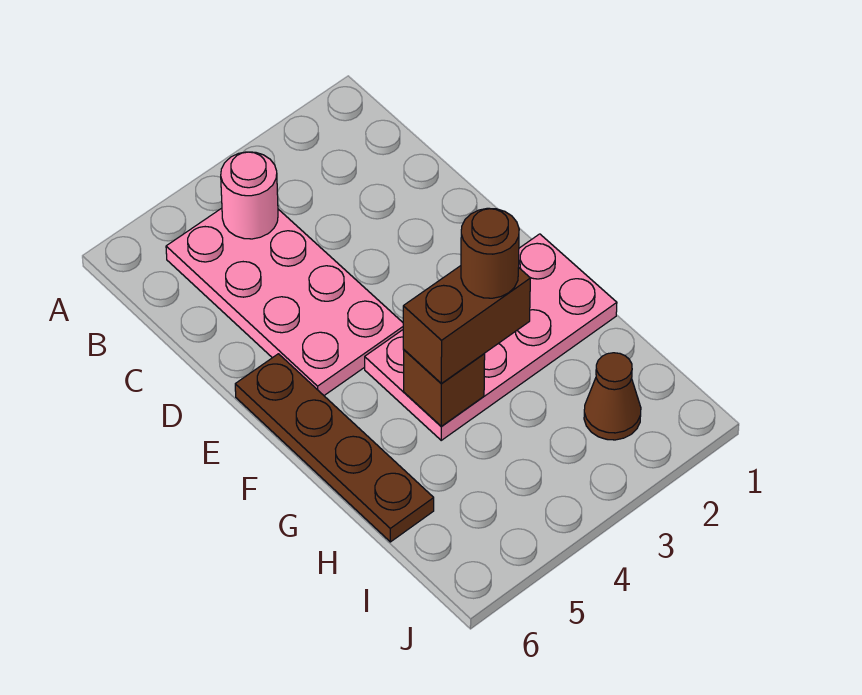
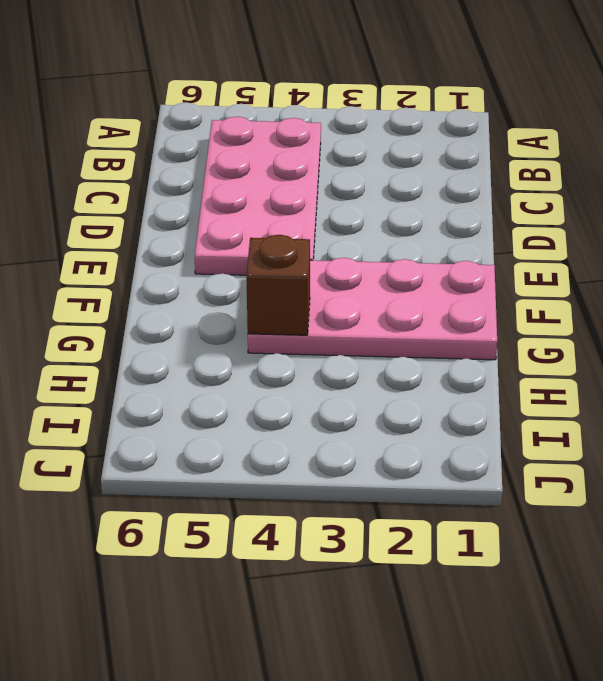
none -> brown 1x4 plate [235,354,434,542]
none -> brown 1x1 cone [584,353,641,440]

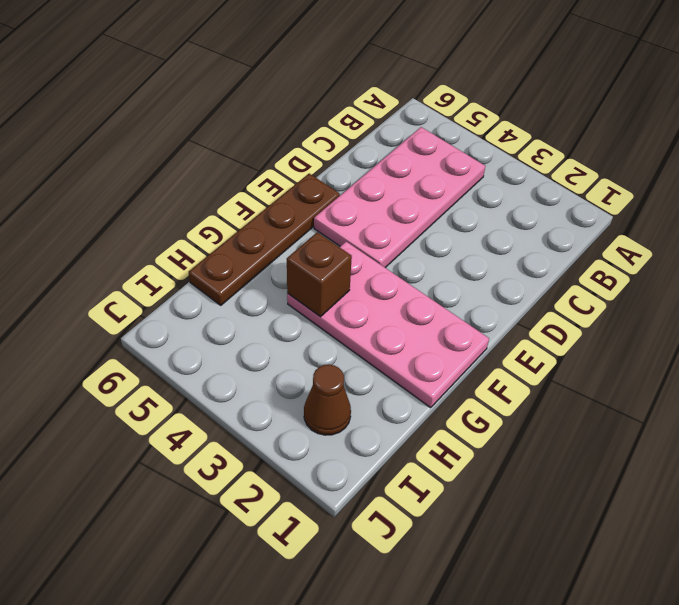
none -> pink 1x1 round brick [221,152,278,239]
none -> brown 1x2 brick [403,266,530,383]

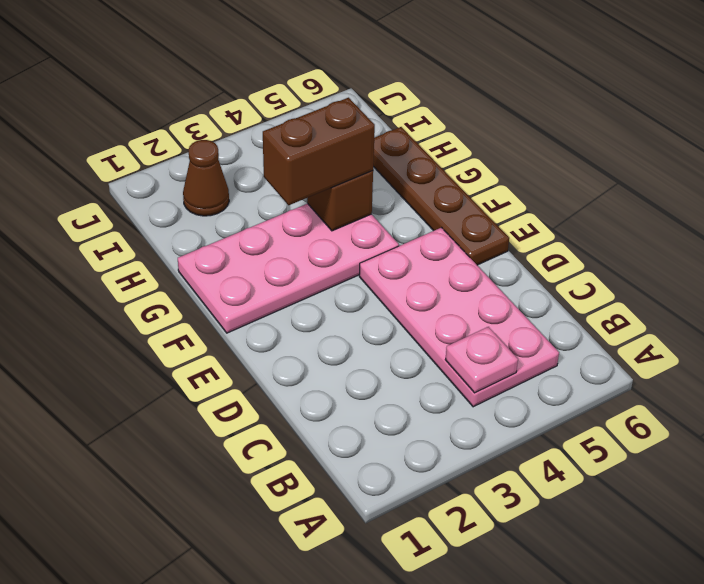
pink 1x1 plate [445,327,518,393] -> pink 1x1 round brick [221,152,278,239]
none -> brown 1x1 round brick [461,208,519,298]

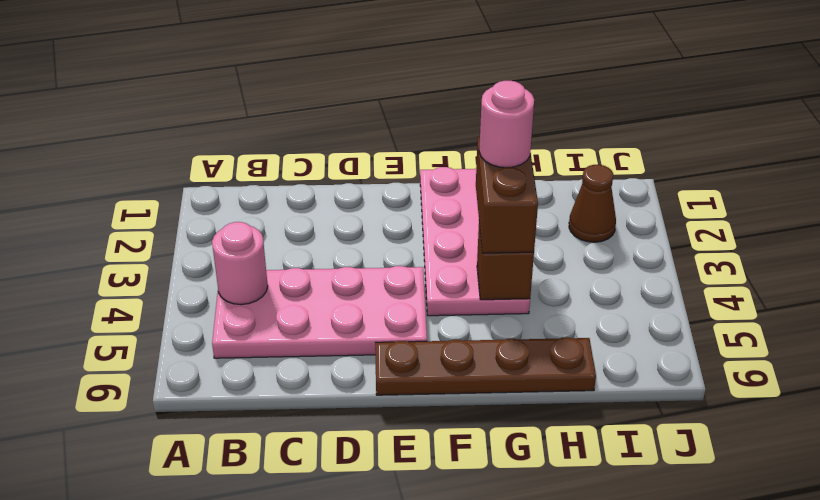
pink 1x1 round brick [479,81,534,167] -> brown 1x1 round brick [461,208,519,298]

